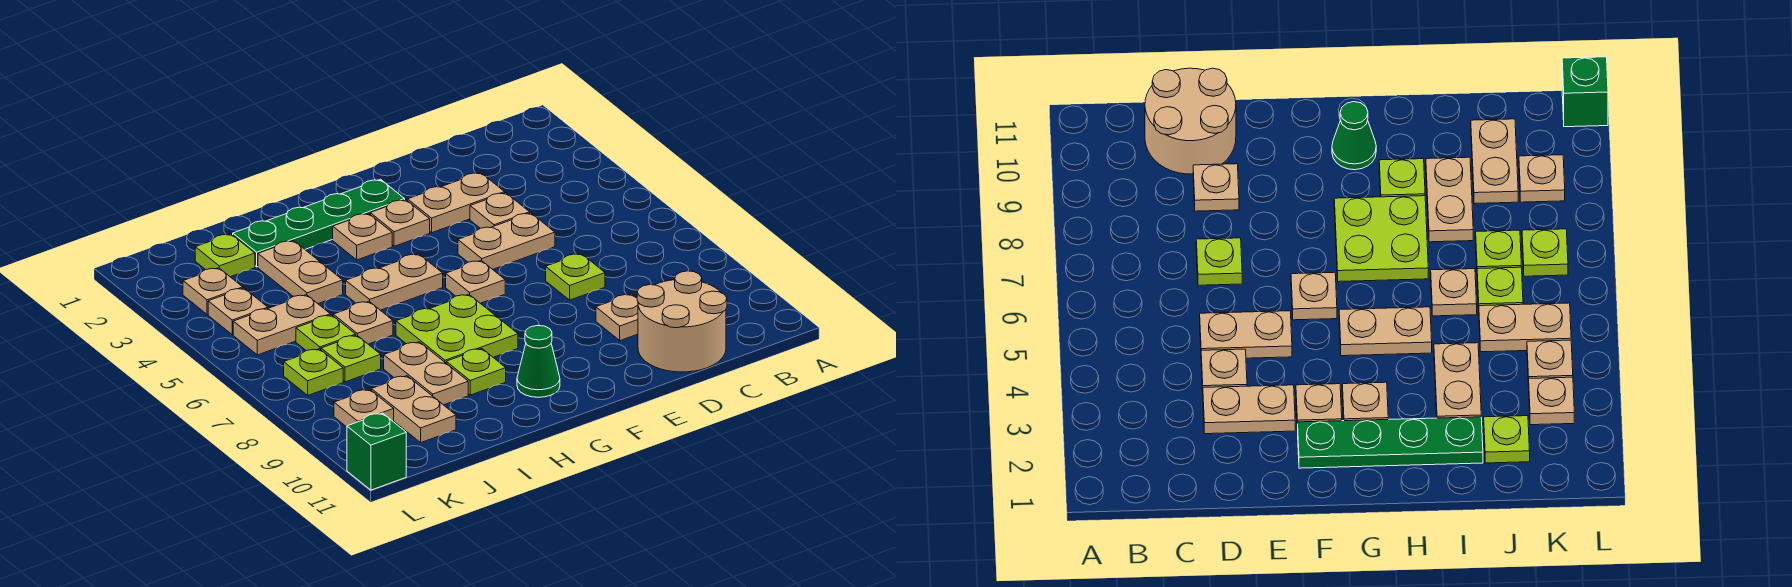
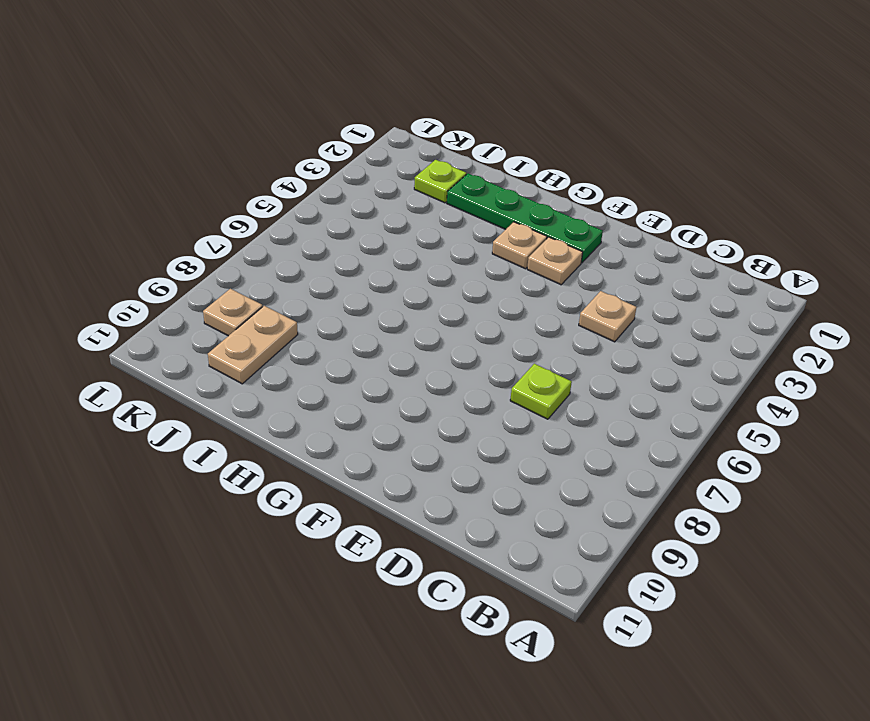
none -> tan 2x2 round brick [637,271,727,372]
none -> tan 1x2 plate [408,172,505,233]
none -> tan 1x2 plate [458,213,555,269]

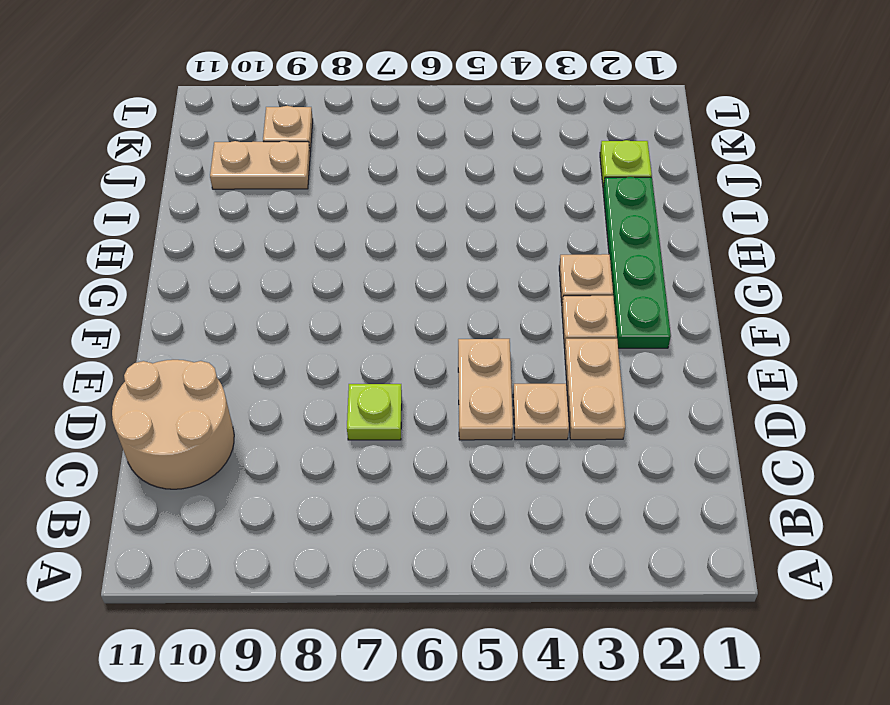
none -> tan 1x1 plate [596,294,638,341]
none -> tan 1x1 plate [446,260,505,303]
none -> tan 1x2 plate [346,254,443,310]

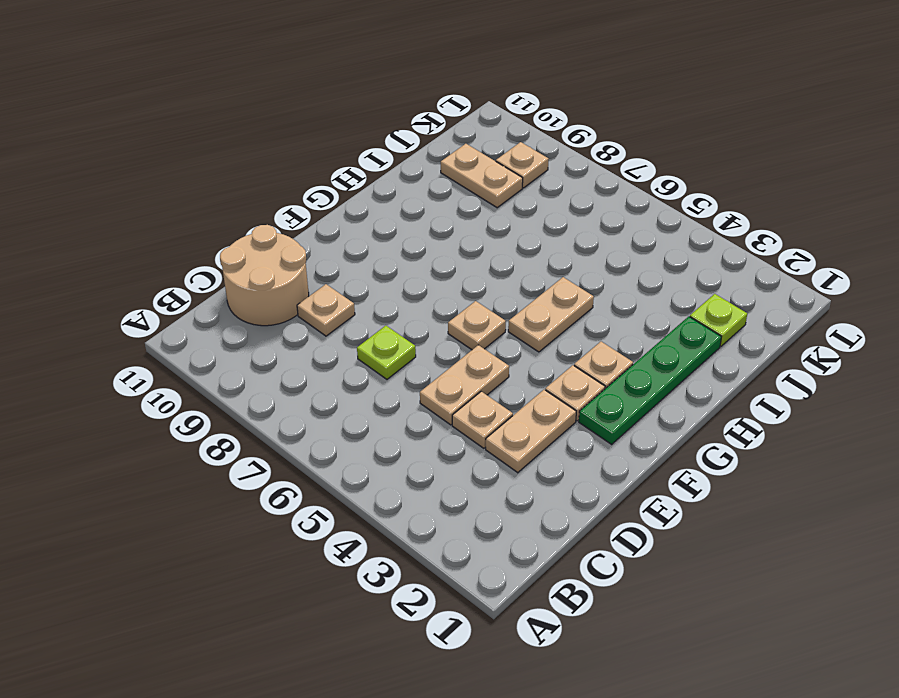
none -> lime 2x2 plate [396,294,518,363]
none -> green 1x1 cone [517,325,560,397]
none -> lime 1x1 plate [446,348,506,395]

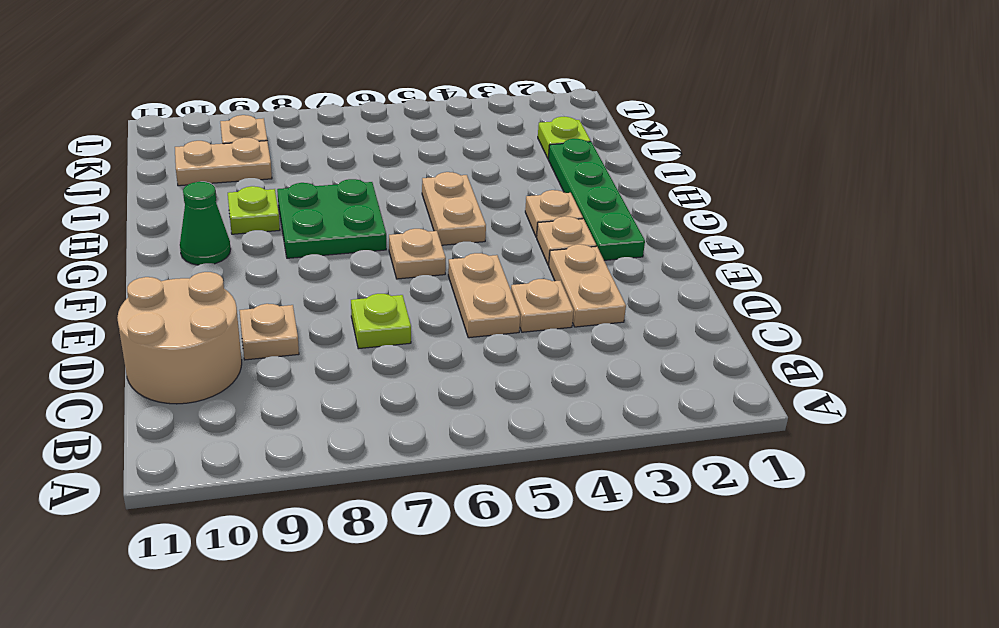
green 2x2 plate [277,179,386,258] -> lime 2x2 plate [396,294,518,363]
none -> tan 1x2 plate [258,241,343,303]
none -> tan 1x1 plate [333,301,393,344]
none -> tan 1x2 plate [384,342,468,405]

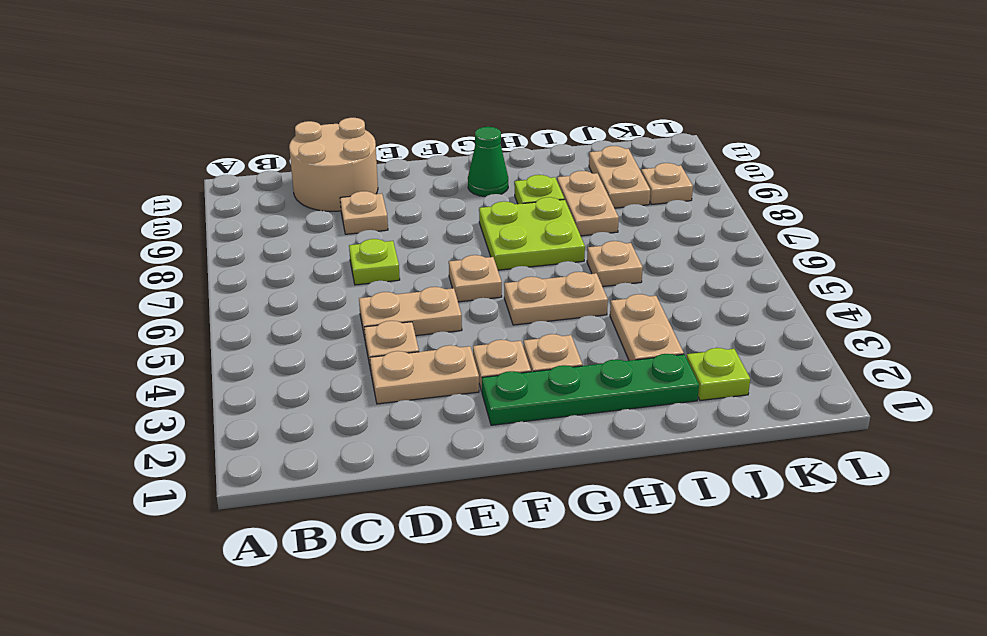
none -> tan 1x2 plate [233,295,330,355]
none -> lime 1x1 plate [296,315,356,351]
none -> lime 1x1 plate [321,335,381,382]

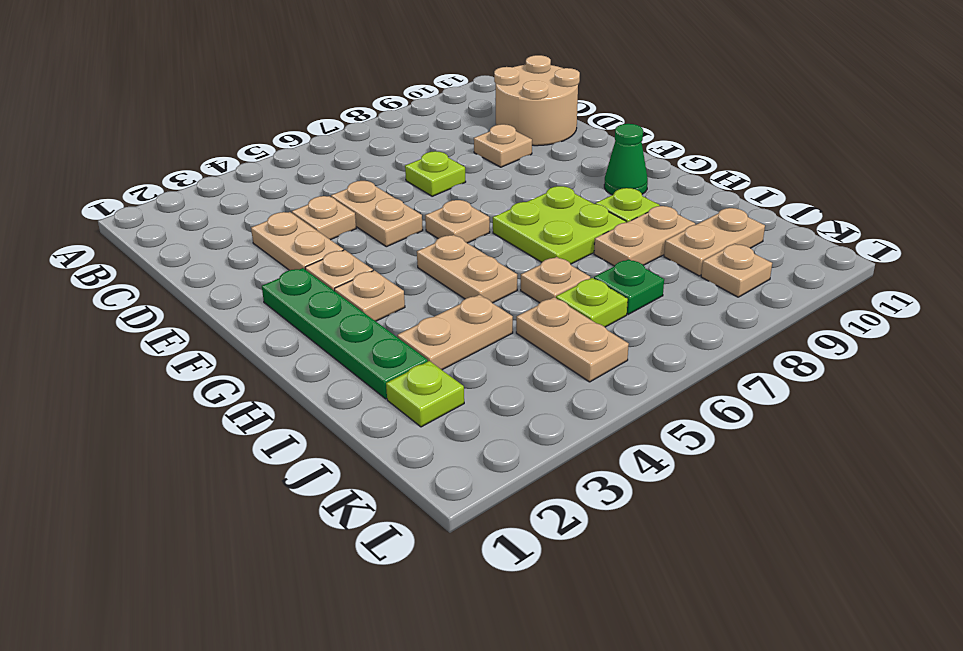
green 1x1 plate [594,259,664,314] -> lime 1x1 plate [321,335,381,382]
none -> tan 1x1 plate [183,268,243,314]
none -> tan 1x1 plate [208,288,268,335]
none -> lime 1x1 plate [284,349,343,395]

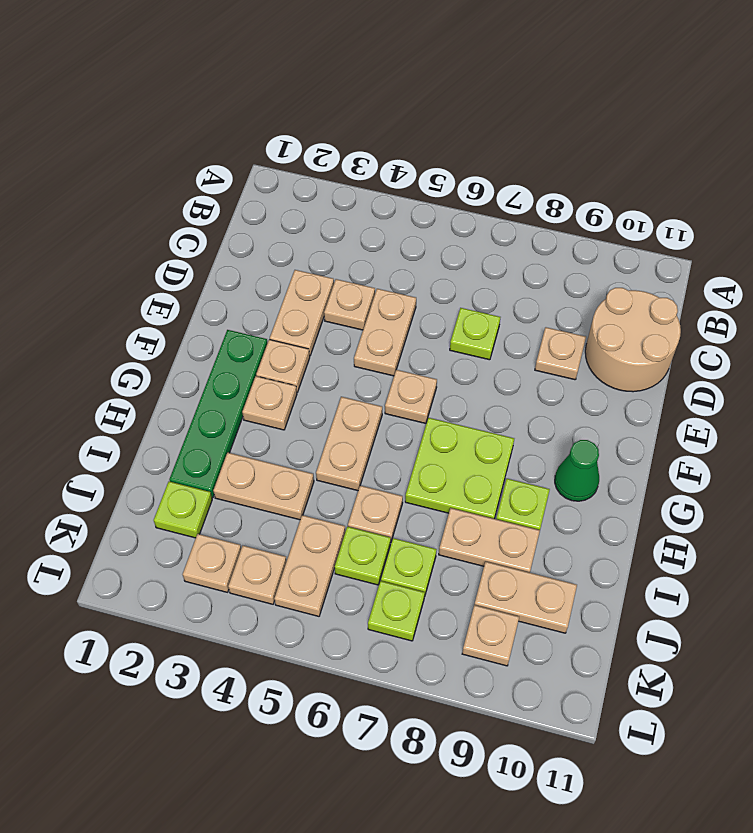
none -> green 1x1 brick [347,413,406,490]

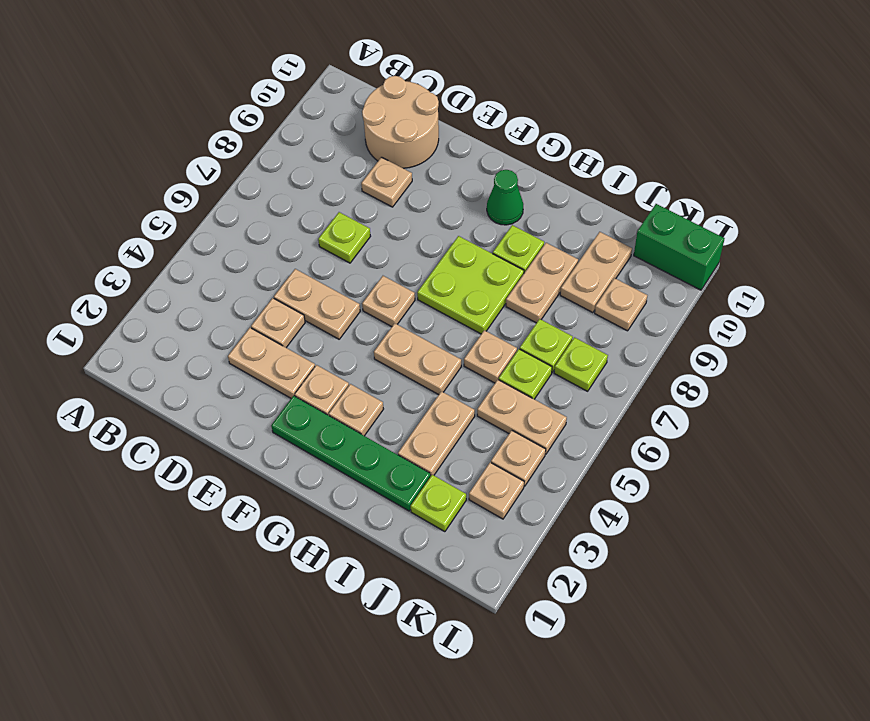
green 1x2 brick [634,204,725,290] -> green 1x1 brick [347,413,406,490]

